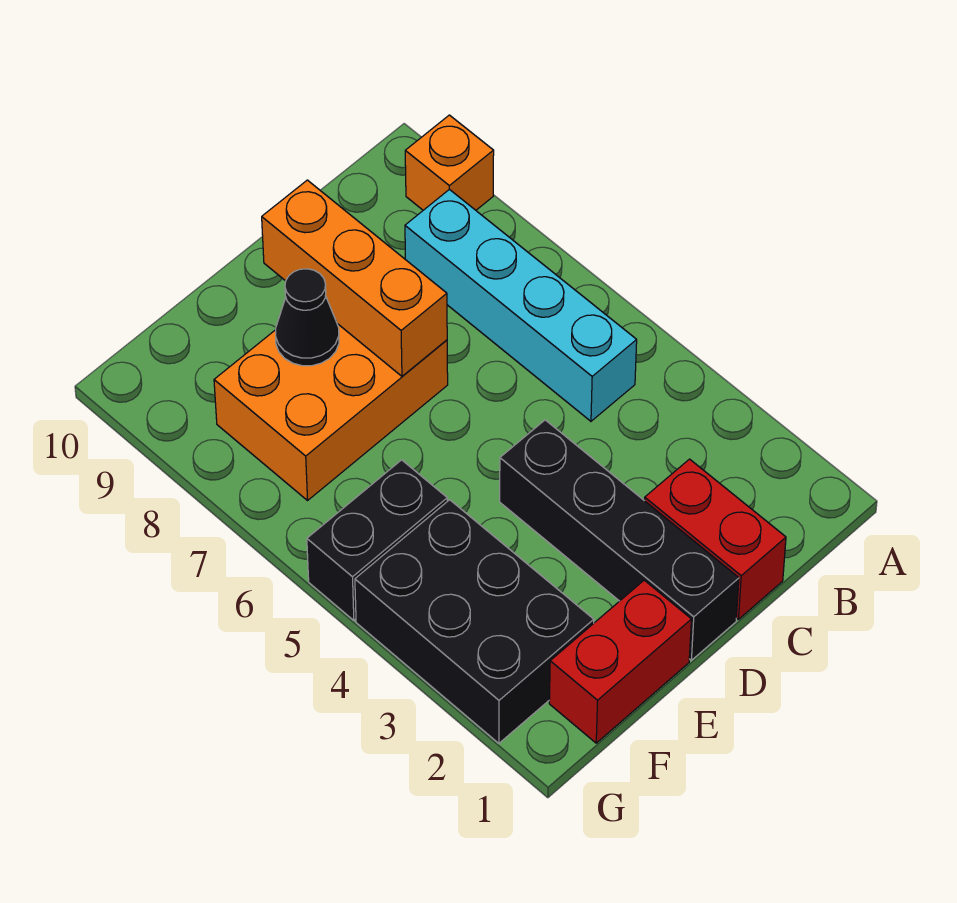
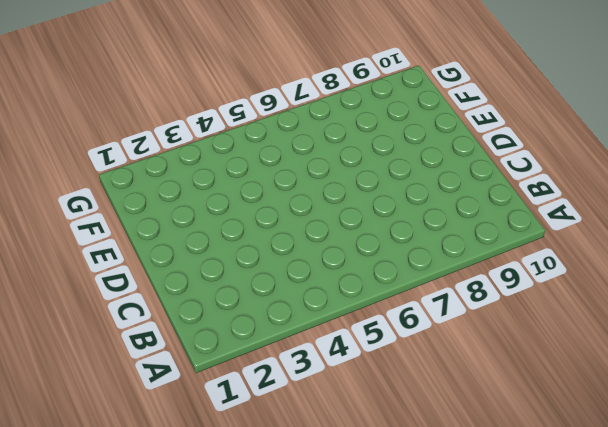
none -> orange 1x1 brick [405,115,494,210]
none -> cyan 1x4 brick [405,189,637,421]

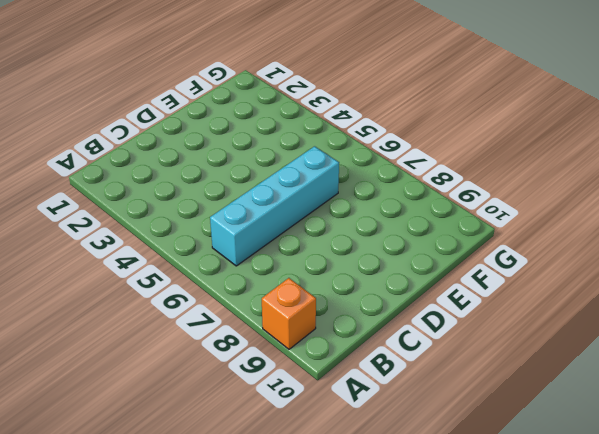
cyan 1x4 brick [210,146,339,266] -> cyan 1x4 brick turned to [405,189,637,421]
none -> red 1x2 brick [645,459,786,619]
none -> black 1x4 brick [500,420,739,660]

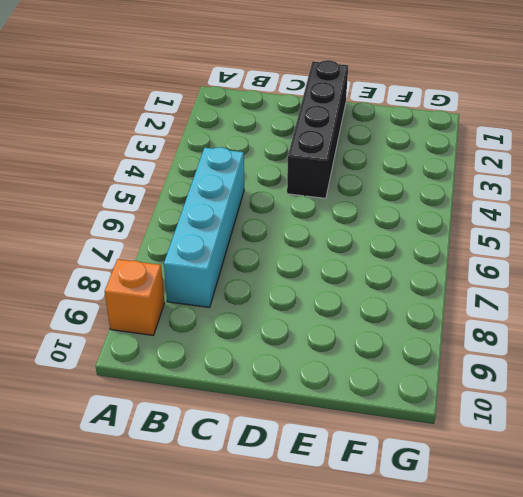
none -> red 1x2 brick [645,459,786,619]
none -> orange 2x3 brick [214,324,448,500]

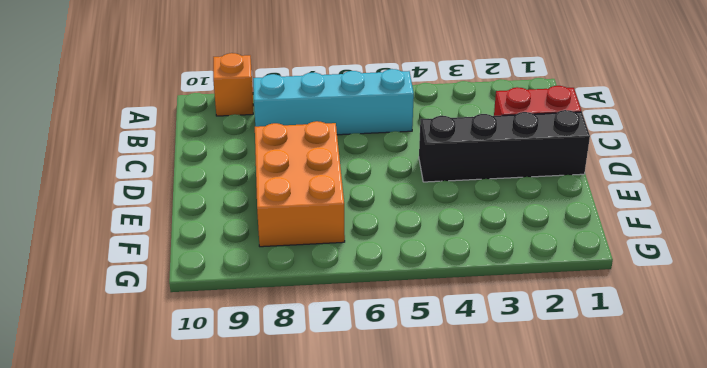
none -> red 1x2 brick [549,580,691,743]
none -> black 2x3 brick [355,500,594,743]

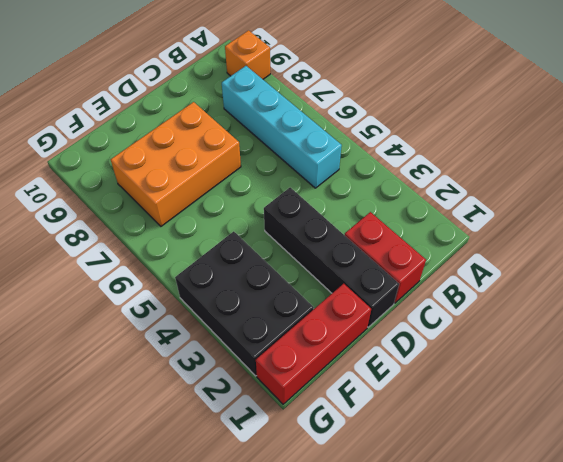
red 1x3 brick [256,284,371,404] -> red 1x2 brick [549,580,691,743]
none -> black 1x2 brick [307,460,447,620]
none -> orange 1x3 brick [262,180,447,376]

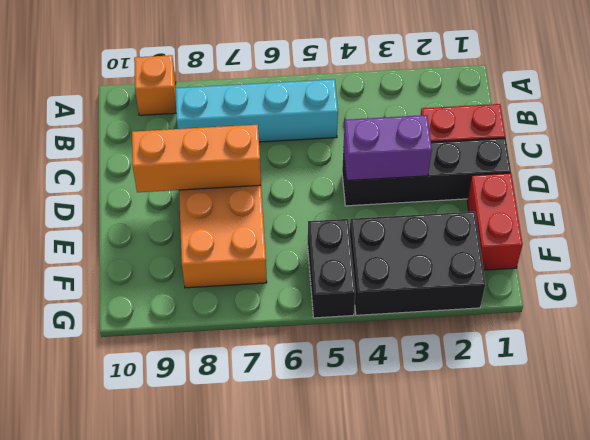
purple 1x2 brick [343,115,432,180] -> none
none -> black 1x1 cone [276,269,339,366]

